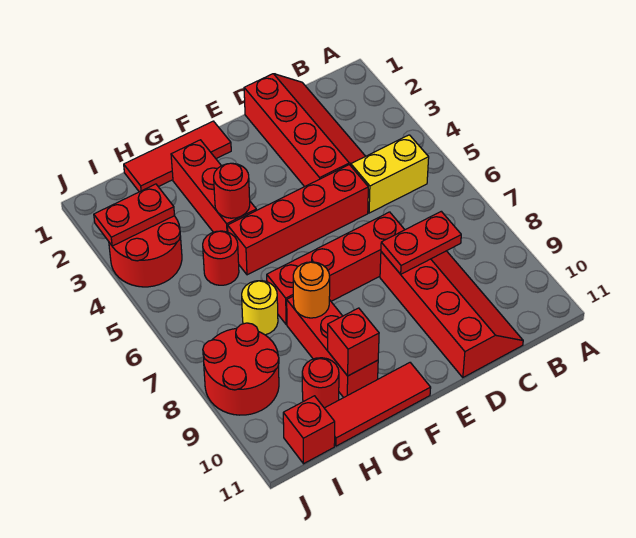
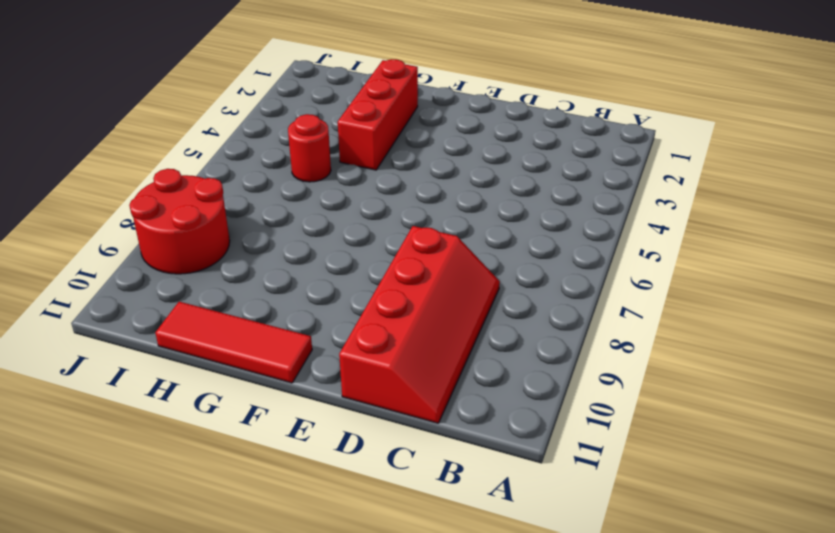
none -> yellow 1x2 brick [351,135,429,213]
none -> red 2x4 slope [244,74,365,187]
none -> red 1x4 brick [228,165,368,275]

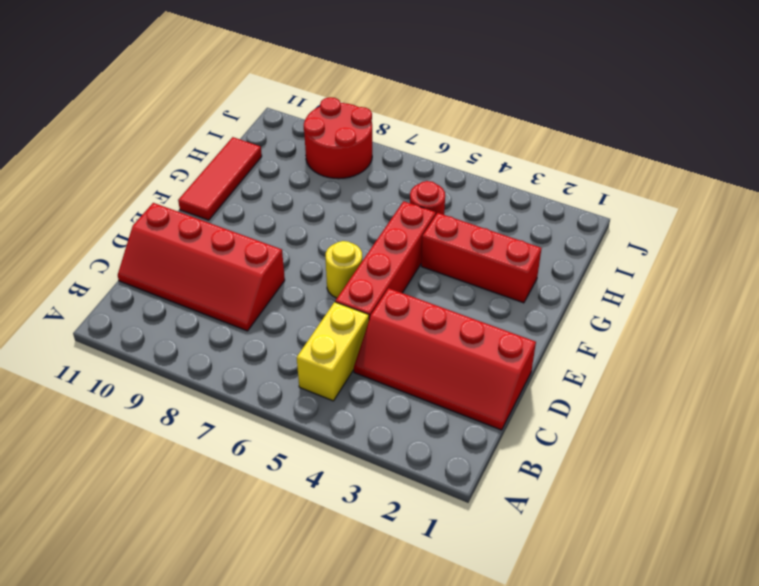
yellow 1x1 round brick [326,241,362,298] -> yellow 1x1 round brick moved to [242,281,278,335]
none -> red 1x4 brick [267,212,405,325]
none -> red 1x3 tile [124,121,231,192]
none -> red 1x3 brick [287,297,378,398]

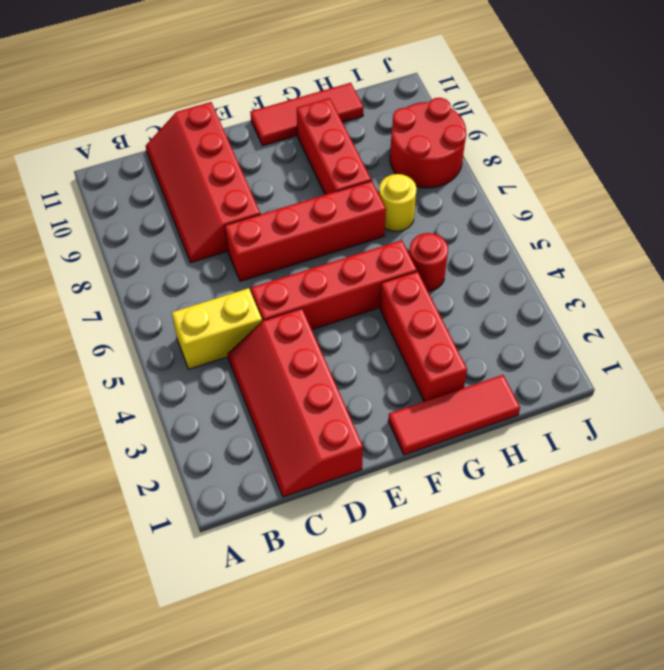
none -> red 1x1 round brick [302,358,339,408]
none -> red 2x2 round brick [109,216,182,287]
none -> red 1x1 brick [283,396,335,464]

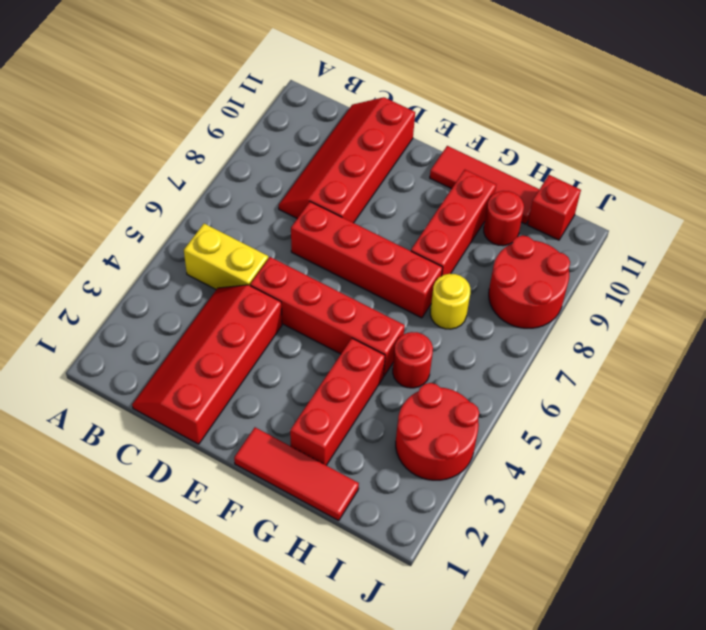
none -> red 1x2 plate [381,211,461,274]
none -> red 1x1 round brick [214,163,250,218]
none -> orange 1x1 round brick [293,262,330,318]

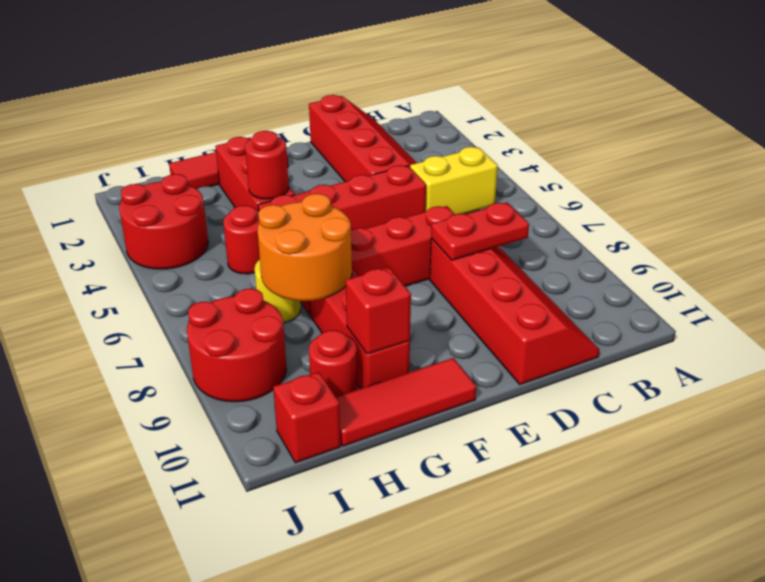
orange 2x2 round brick [258,194,352,301] -> orange 1x1 round brick [293,262,330,318]
none -> red 1x2 plate [94,184,175,246]

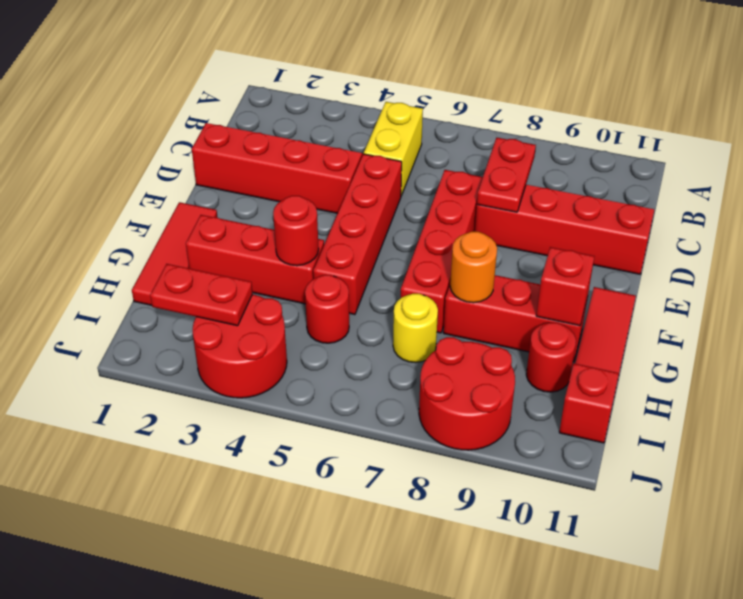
red 1x2 plate [150,264,253,326] -> red 1x2 plate turned to [94,184,175,246]

